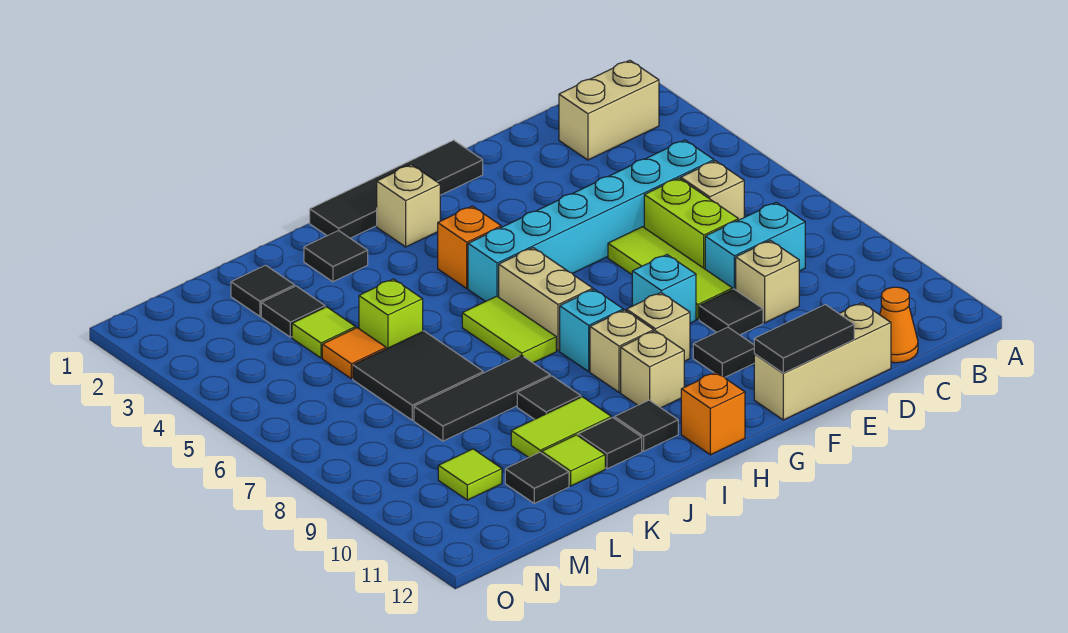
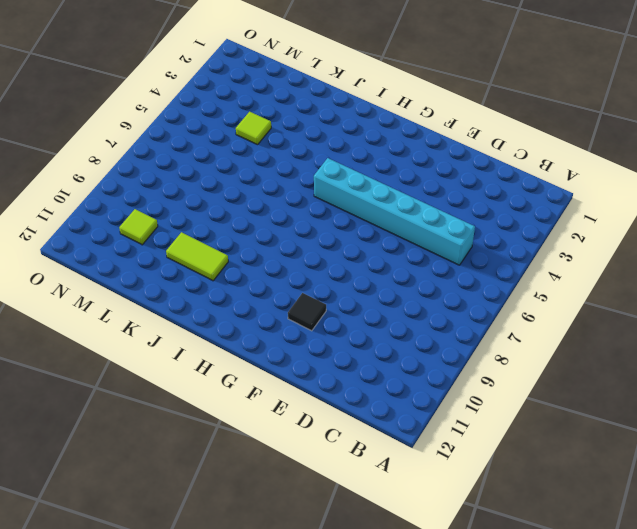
none -> tan 1x2 brick [559,60,659,160]
none -> tan 1x1 brick [681,161,744,220]
none -> cyan 1x2 brick [705,202,805,290]
none -> orange 1x1 cone [880,287,918,363]

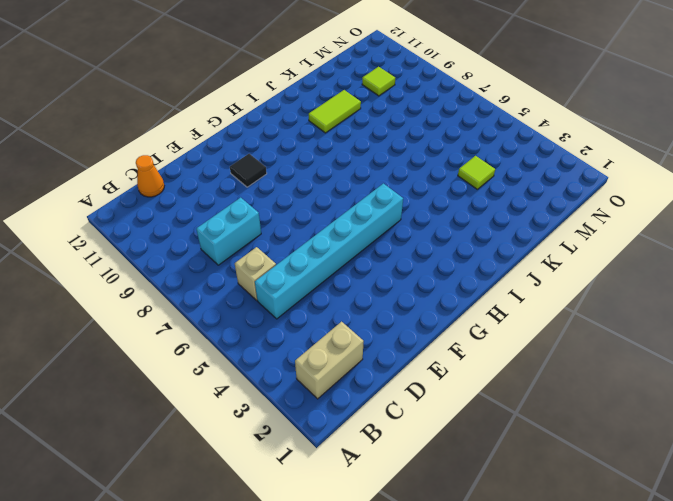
none -> lime 1x2 brick [644,178,738,269]
none -> tan 1x1 brick [736,240,799,323]
none -> tan 1x3 brick [754,303,891,420]
none -> lime 1x3 tile [608,227,733,319]

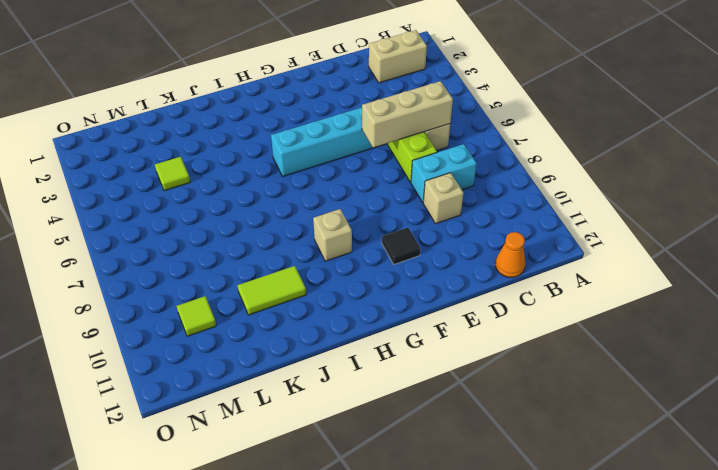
tan 1x3 brick [362,81,453,148] -> tan 1x3 brick moved to [754,303,891,420]
none -> lime 1x3 tile [608,227,733,319]
none -> black 1x1 tile [699,289,763,335]
none -> black 1x4 tile [310,140,483,238]
none -> cyan 1x1 brick [632,255,696,323]

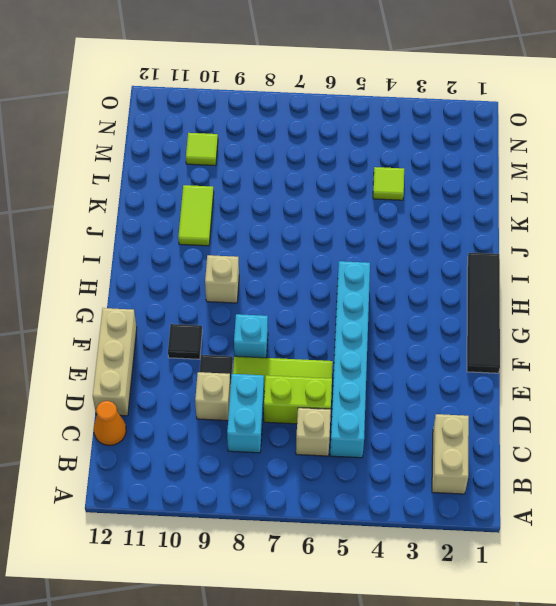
none -> tan 1x1 brick [626,293,690,361]
none -> tan 1x1 brick [377,165,440,247]
none -> orange 1x1 brick [438,206,501,288]
none -> tan 1x2 brick [499,248,593,351]

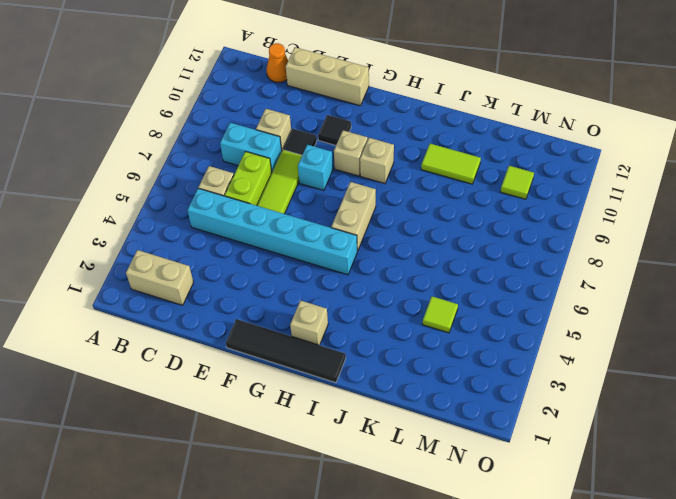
none -> orange 1x1 brick [438,206,501,288]
none -> cyan 1x1 brick [560,289,623,372]
none -> tan 1x1 brick [621,331,684,408]
none -> orange 1x1 brick [681,372,745,455]

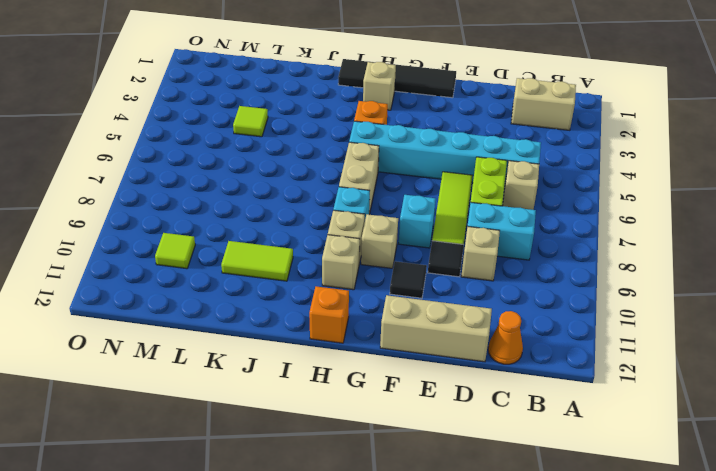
none -> lime 1x2 tile [462,296,556,363]
none -> black 1x1 tile [615,400,678,451]
none -> black 1x1 tile [304,230,368,282]
none -> black 1x3 tile [414,355,550,441]

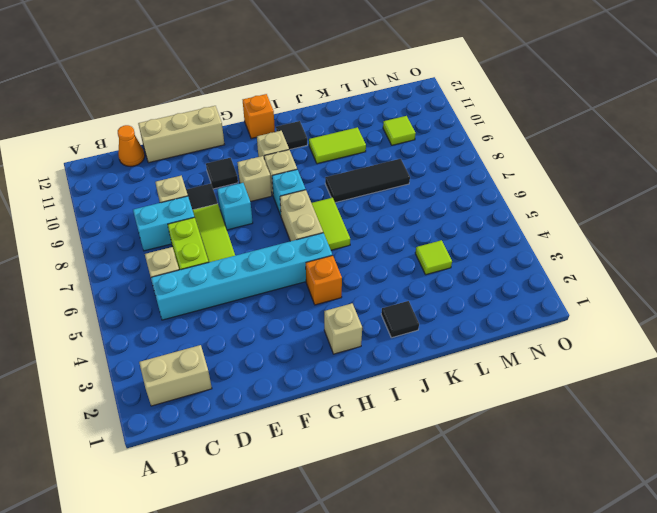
none -> black 1x4 tile [310,140,483,238]
none -> black 1x1 tile [517,376,581,419]
none -> black 1x1 tile [578,418,642,469]
none -> lime 1x1 brick [359,279,423,349]

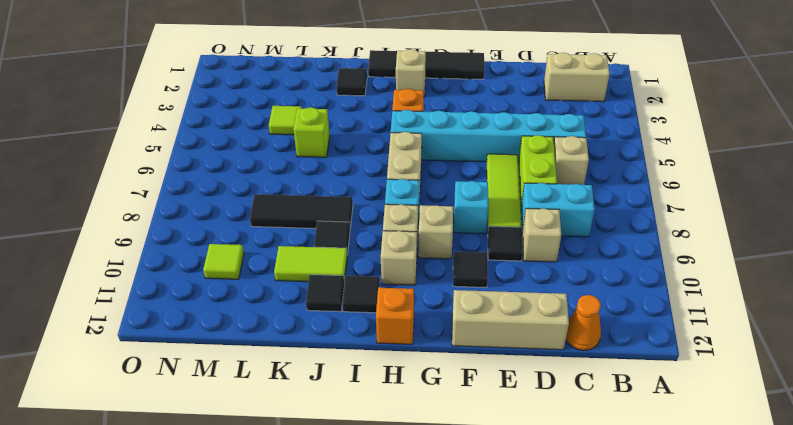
none -> lime 1x2 tile [462,296,556,363]
none -> black 2x2 tile [353,331,483,420]
none -> lime 1x1 tile [542,435,605,486]
none -> black 1x1 tile [231,265,295,316]

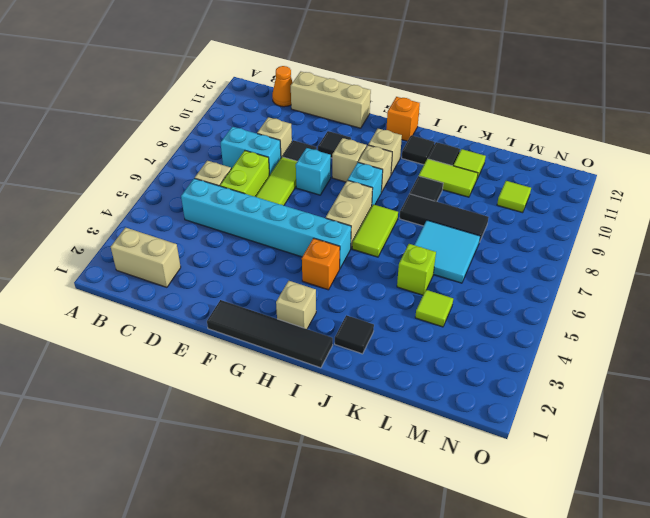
cyan 2x2 tile [415,220,480,283] -> black 2x2 tile [353,331,483,420]
none -> black 1x1 tile [231,265,295,316]
none -> black 1x1 tile [261,286,325,337]
none -> orange 1x1 tile [322,328,386,379]
none -> black 1x1 tile [505,452,569,503]

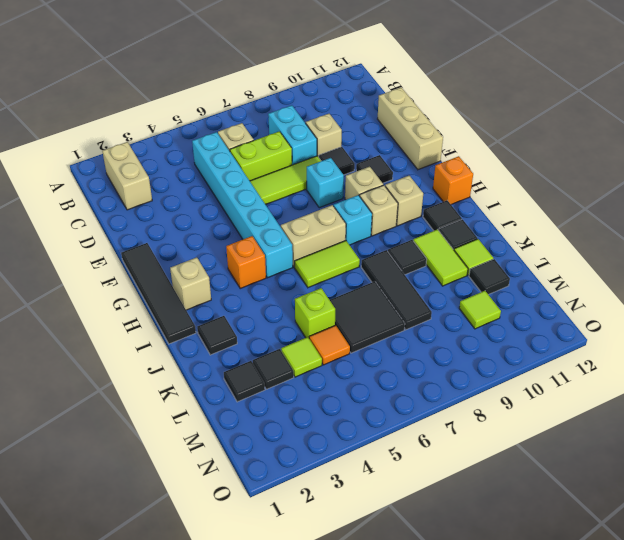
none -> orange 1x1 cone [880,287,918,363]
none -> black 1x2 tile [754,305,854,373]

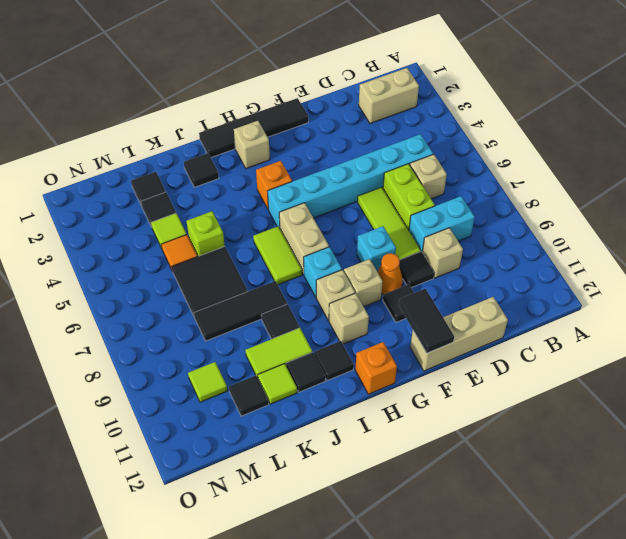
orange 1x1 cone [378,253,403,294] -> orange 1x1 cone moved to [880,287,918,363]
black 1x2 tile [399,289,454,353] -> black 1x2 tile turned to [754,305,854,373]

